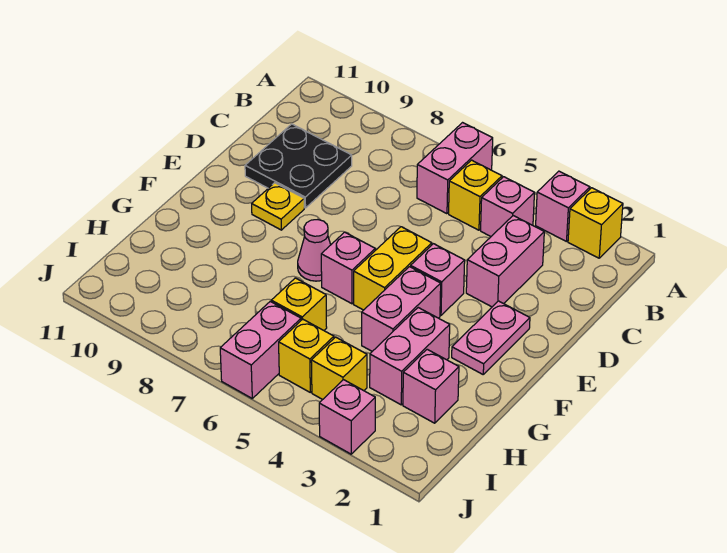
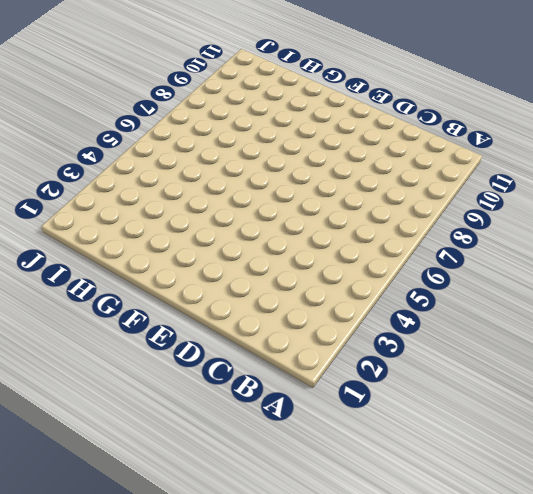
none -> yellow 1x1 brick [568,188,623,258]
none -> pink 1x1 brick [536,171,590,242]
none -> pink 1x2 brick [417,123,493,214]

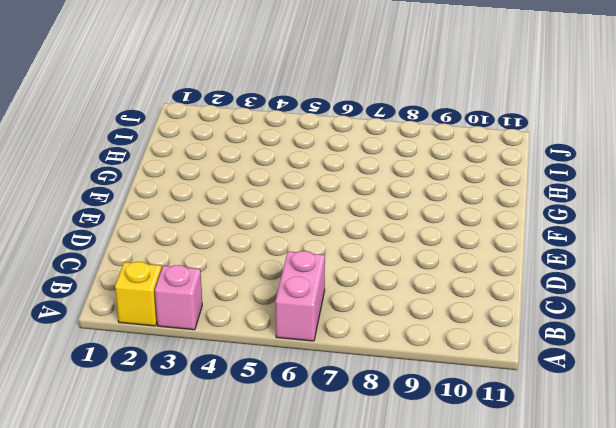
none -> pink 1x1 brick [481,177,535,236]
none -> yellow 1x1 brick [449,160,502,230]
none -> pink 1x2 brick [466,216,544,307]

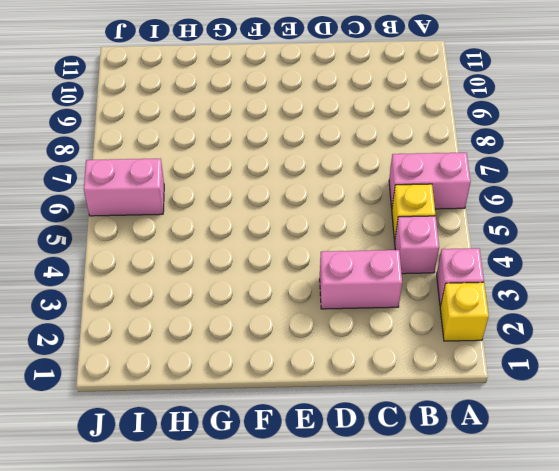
none -> black 2x2 plate [245,124,352,208]
none -> pink 1x2 plate [452,301,530,374]
none -> pink 1x1 brick [411,244,465,315]

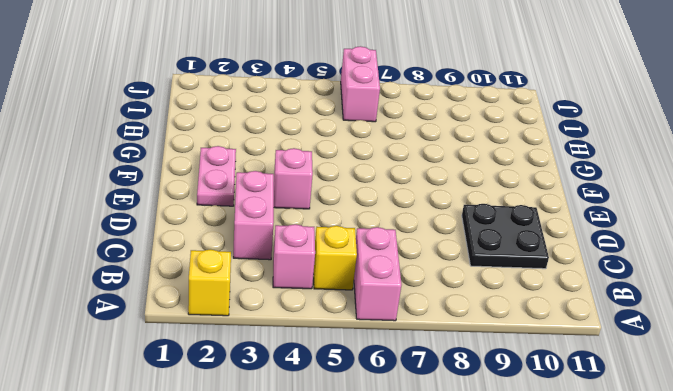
none -> pink 1x1 brick [536,171,590,242]
none -> yellow 1x2 brick [354,227,432,310]
none -> yellow 1x1 plate [252,183,304,230]

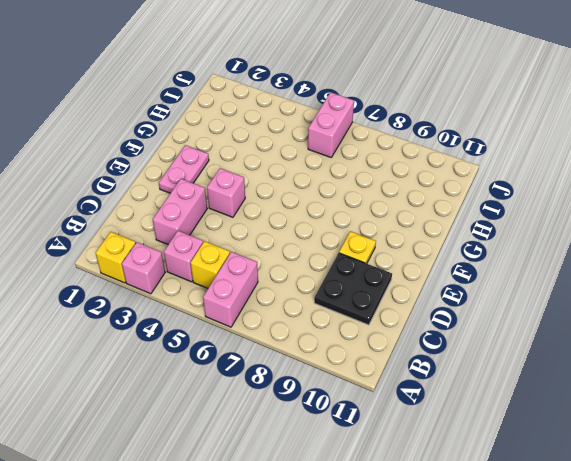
none -> yellow 1x2 brick [354,227,432,310]
none -> pink 1x2 brick [362,267,441,351]
none -> pink 1x1 brick [321,232,375,304]

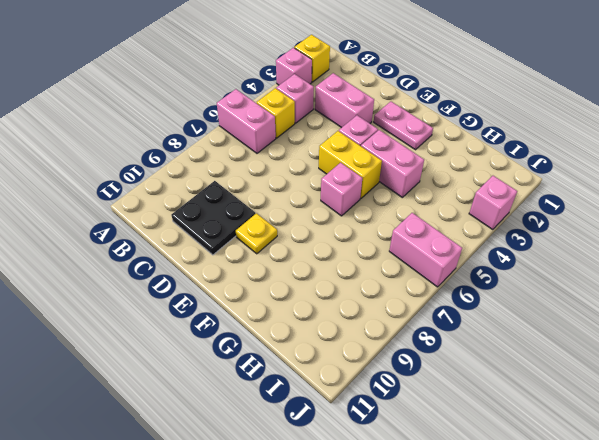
none -> pink 1x1 cone [298,220,331,281]
none -> pink 1x2 brick [370,308,450,405]
none -> pink 1x1 brick [403,349,459,423]

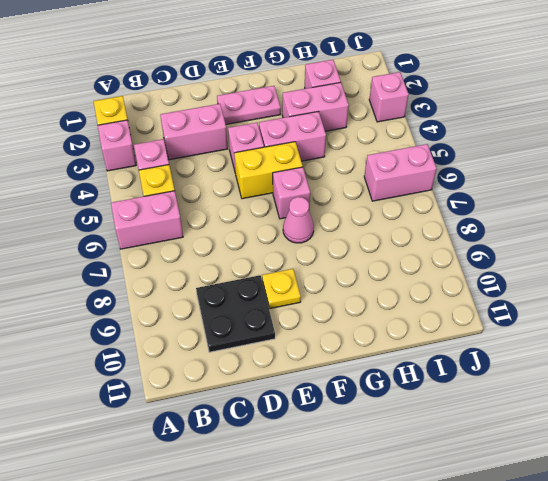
none -> yellow 1x1 brick [271,278,327,330]
none -> yellow 1x1 brick [311,337,367,400]
none -> yellow 1x1 brick [279,319,334,392]

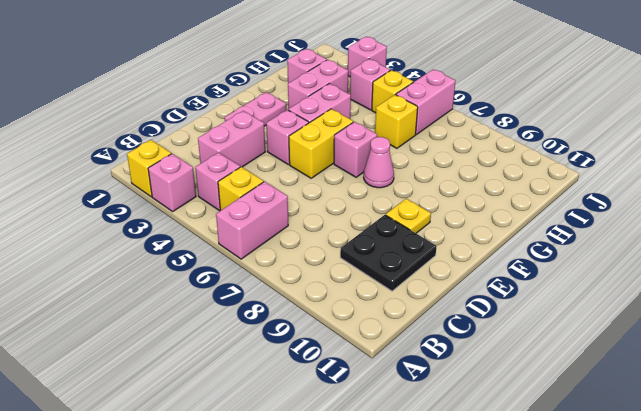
pink 1x1 brick [350,59,390,110] -> yellow 1x1 brick [311,337,367,400]

